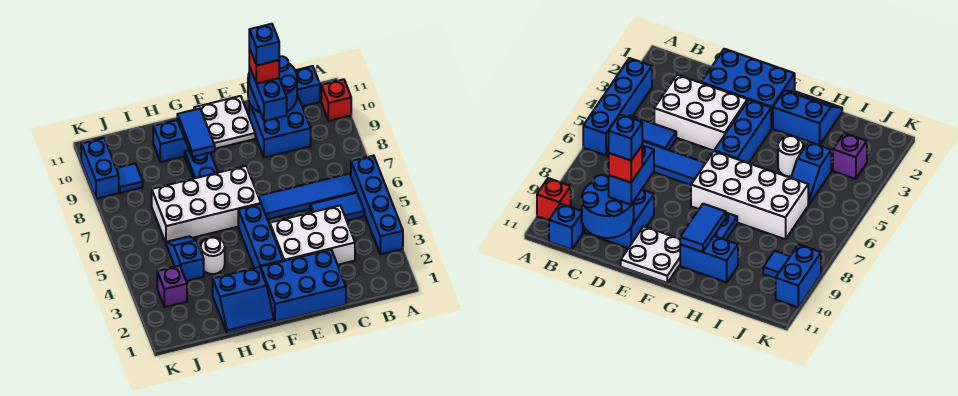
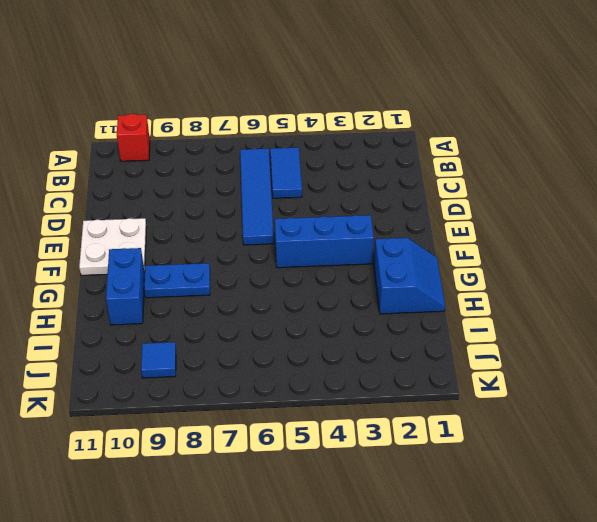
none -> blue 1x4 brick [351,156,403,254]
none -> blue 1x1 brick [295,66,320,107]
none -> white 2x3 brick [270,206,355,265]

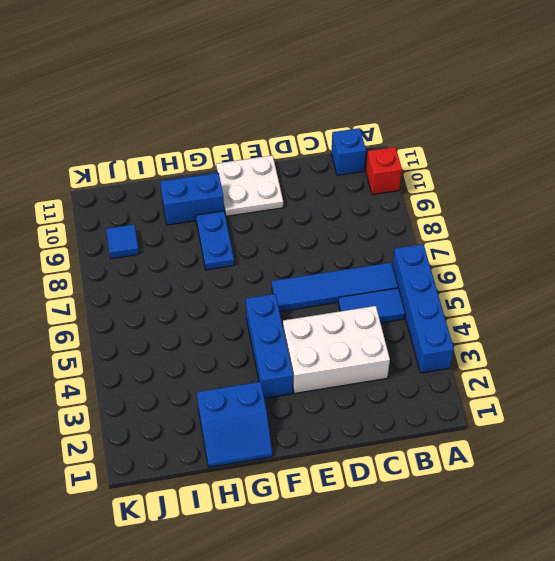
none -> blue 2x2 brick [249,94,311,158]
none -> blue 2x3 brick [261,250,346,322]
none -> white 2x4 brick [152,166,261,243]

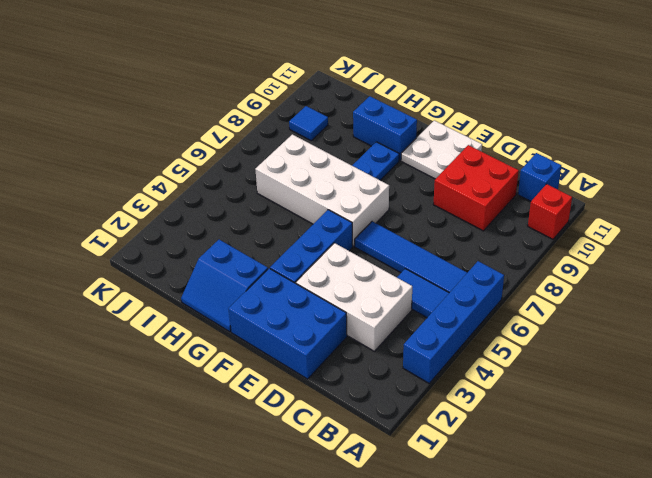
red 2x2 brick [433,145,519,231] -> blue 2x2 brick [249,94,311,158]
none -> white 1x1 round brick [201,237,225,274]
none -> blue 1x2 slope [166,236,204,281]
none -> purple 1x1 brick [157,266,187,307]

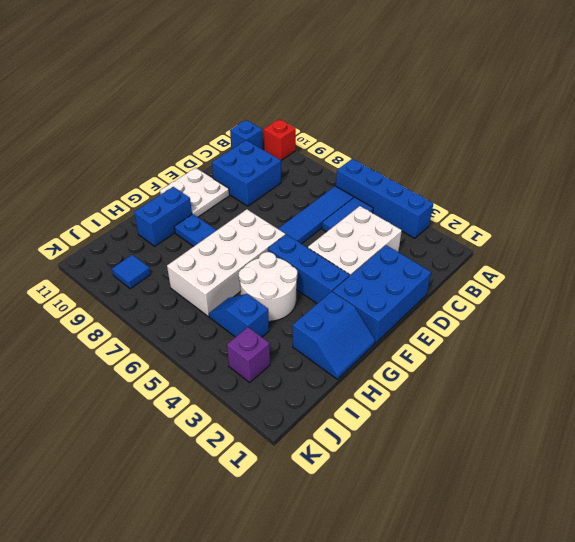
white 2x2 round brick [239,252,297,321] -> white 1x1 round brick [201,237,225,274]
none -> blue 1x2 brick [81,138,119,199]
none -> blue 2x2 round brick [248,56,297,112]
none -> blue 1x2 tile [177,109,215,157]

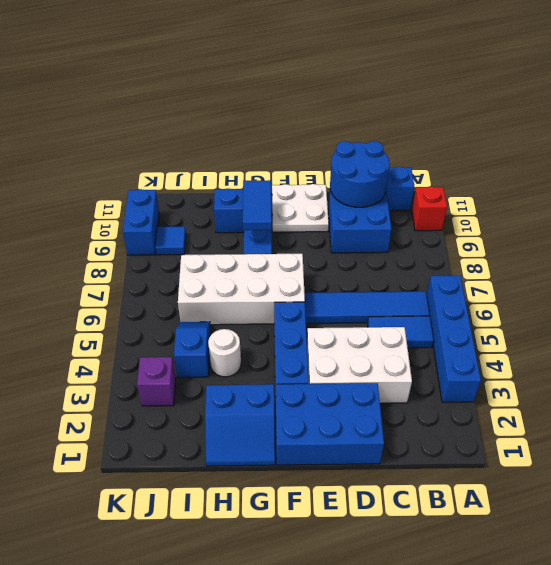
none -> blue 1x2 brick [249,66,287,121]
none -> red 1x1 brick [249,48,279,84]
none -> blue 1x1 brick [249,24,279,65]

